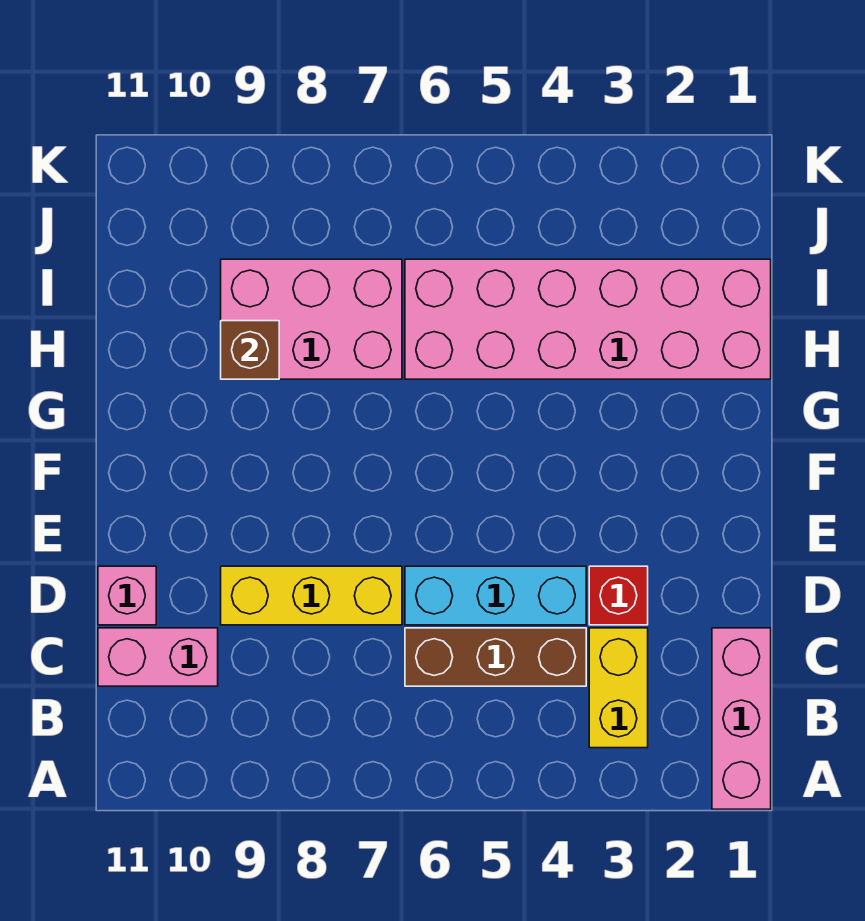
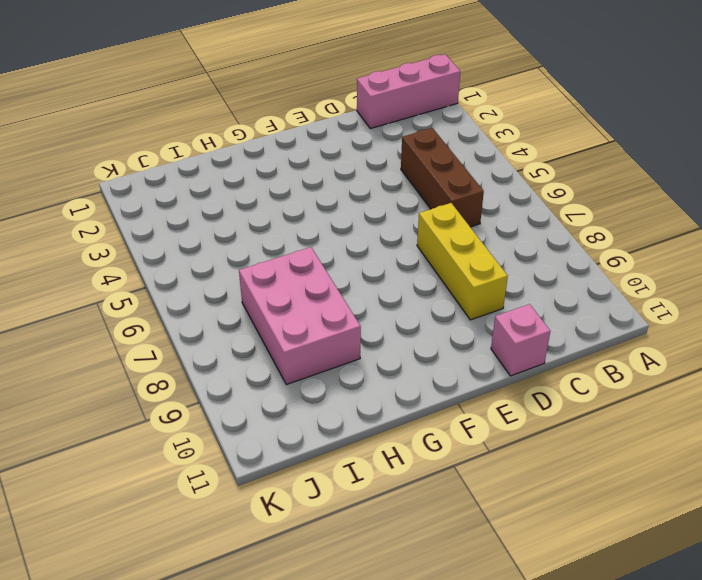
none -> yellow 1x2 brick [589,628,648,748]
none -> pink 1x2 brick [98,628,218,686]

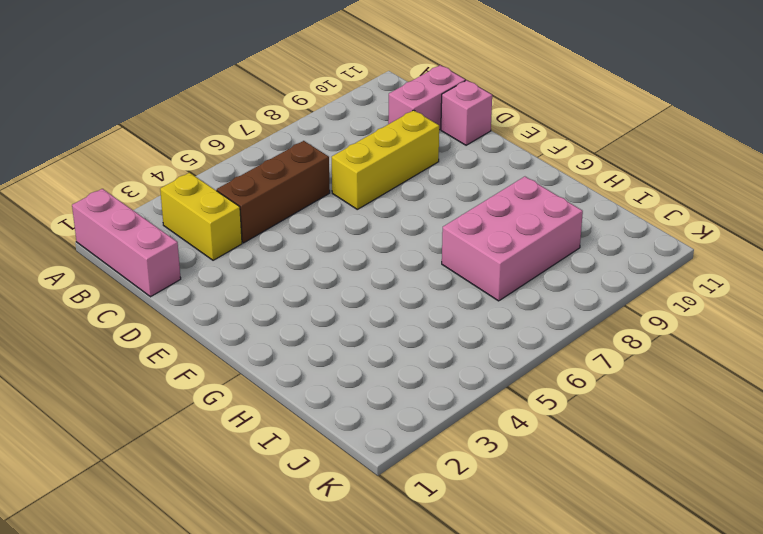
none -> red 1x1 brick [589,566,648,625]
none -> cyan 1x3 brick [405,566,586,625]

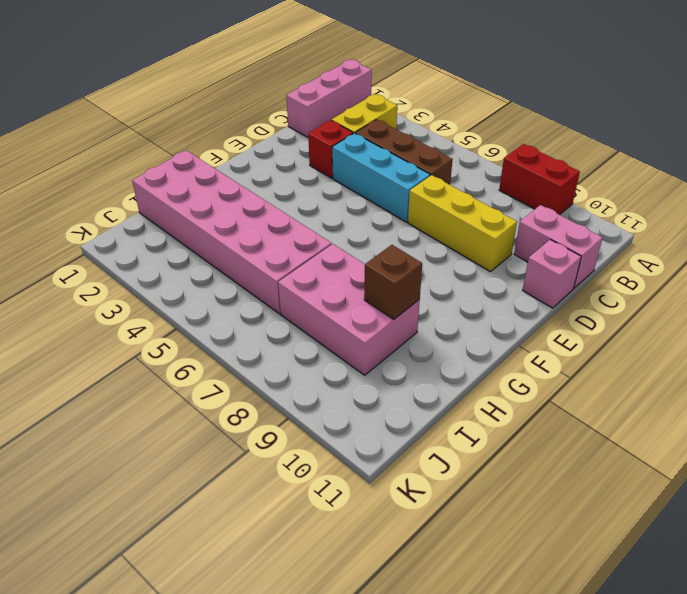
red 1x2 brick [499,144,580,215] -> none

